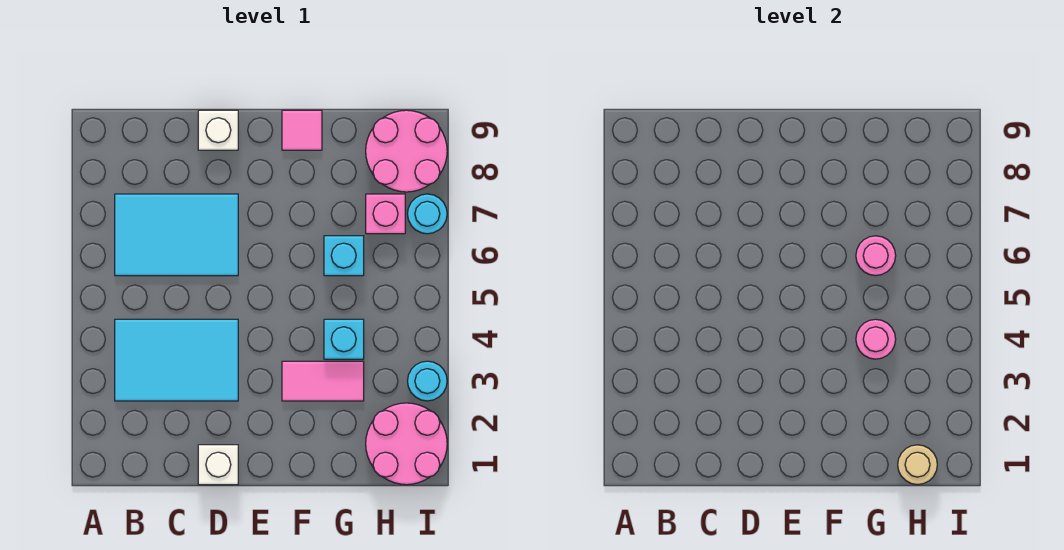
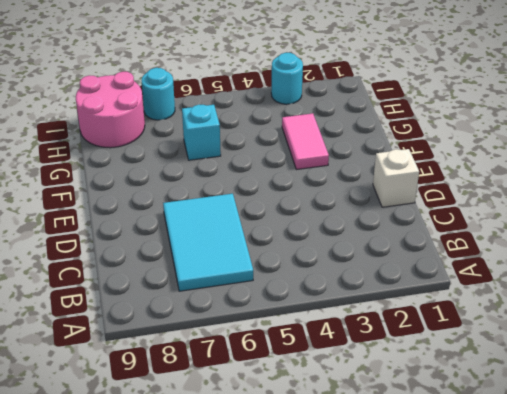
none -> cyan 2x3 tile [115,319,238,401]
none -> white 1x1 brick [198,110,238,150]
none -> pink 1x1 tile [282,110,322,150]

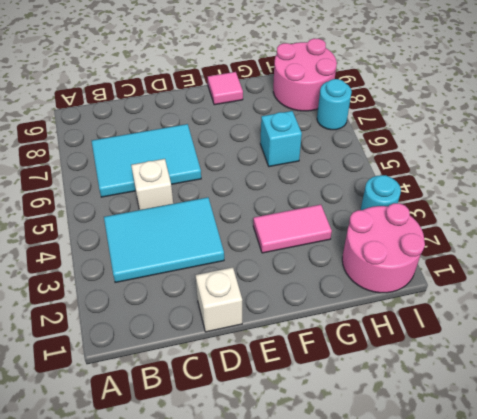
white 1x1 brick [131,159,173,210] -> white 1x1 brick moved to [198,110,238,150]
none -> cyan 1x1 brick [324,319,364,359]
none -> pink 1x1 brick [366,194,405,234]
none -> pink 1x1 round brick [856,319,896,359]

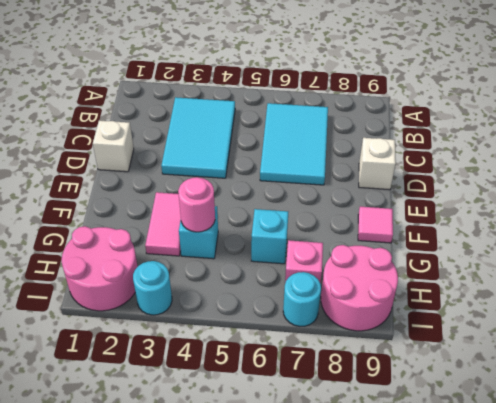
none -> pink 1x1 round brick [856,236,896,276]
none -> tan 1x1 round brick [898,445,937,485]

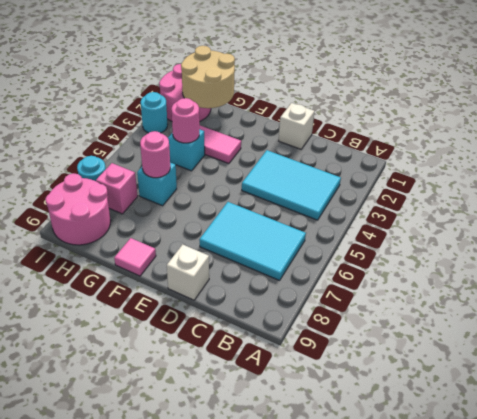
tan 2x2 round brick [181,46,235,108] -> tan 1x1 round brick [898,445,937,485]

